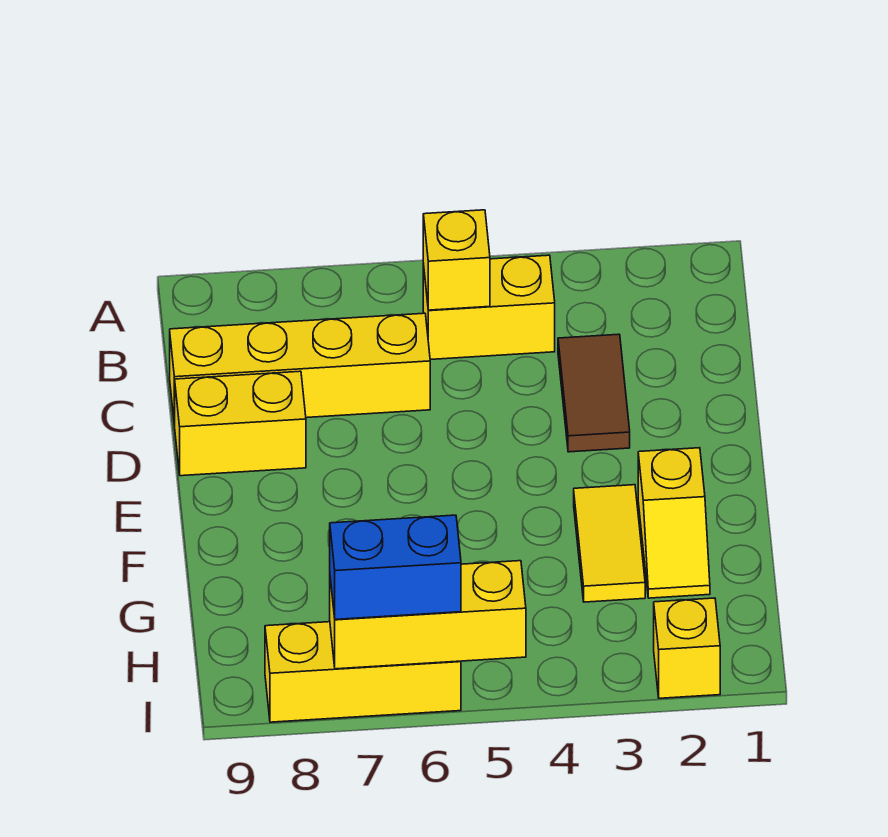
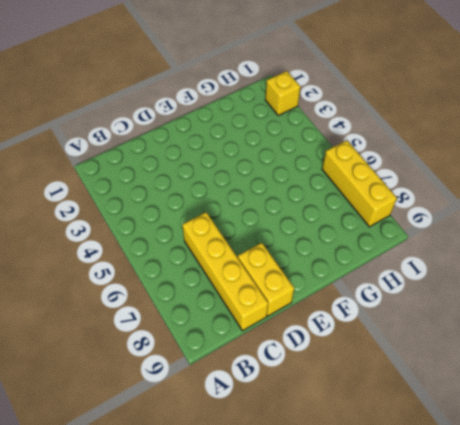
none -> yellow 1x2 brick [423,255,555,360]
none -> brown 1x2 tile [558,334,630,452]

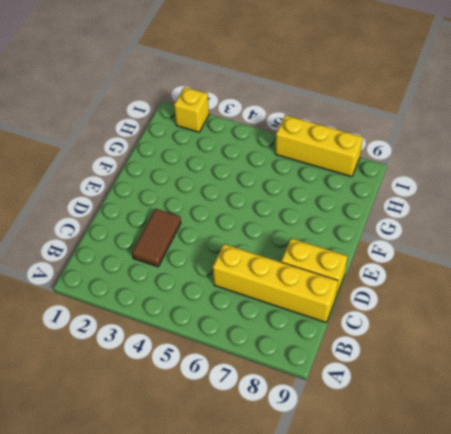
none -> yellow 1x2 brick [423,255,555,360]
none -> yellow 1x2 slope [638,448,710,598]

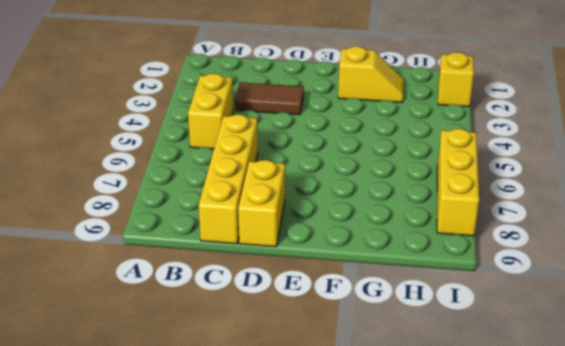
none -> yellow 1x2 tile [574,485,645,602]
none -> yellow 1x1 brick [423,210,490,310]

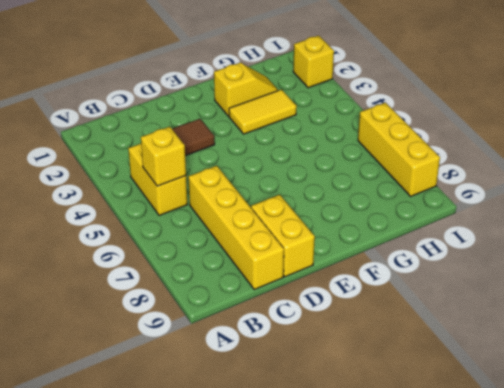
none -> yellow 1x3 brick [330,561,526,669]
none -> blue 1x2 brick [330,515,461,619]

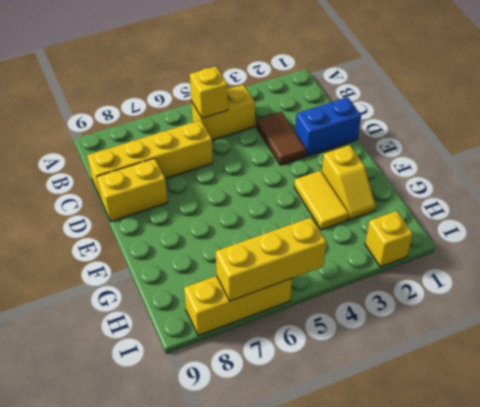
blue 1x2 brick [295,97,361,156] -> blue 1x2 brick moved to [330,515,461,619]

